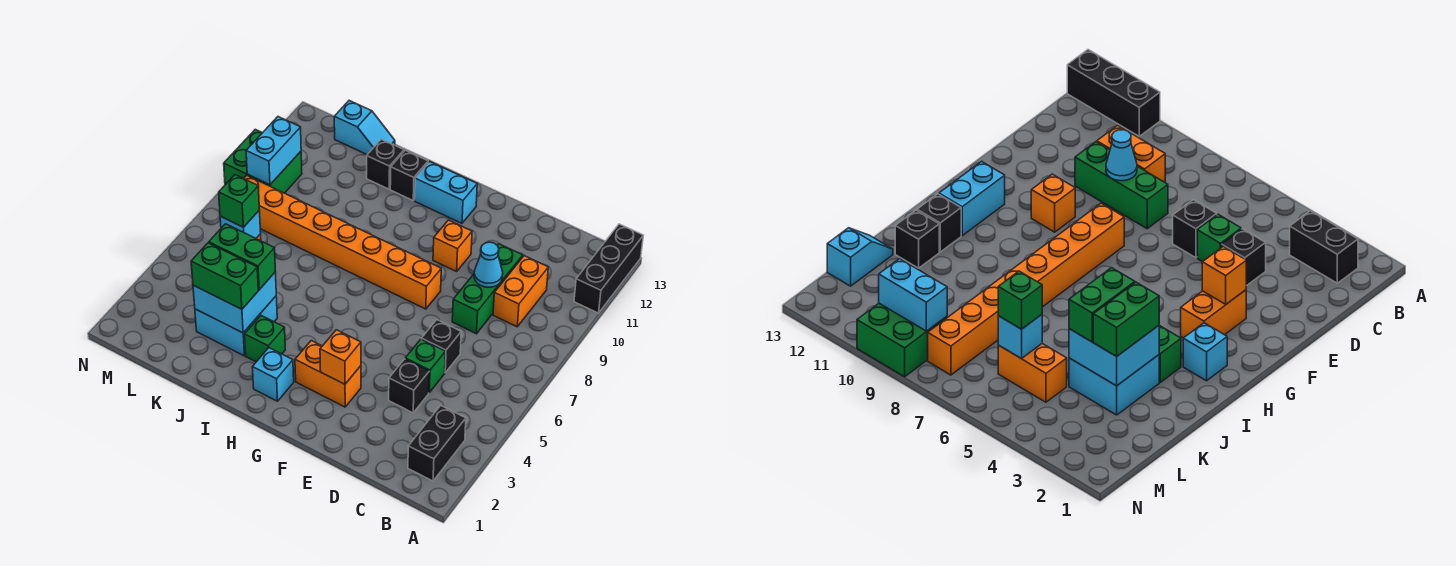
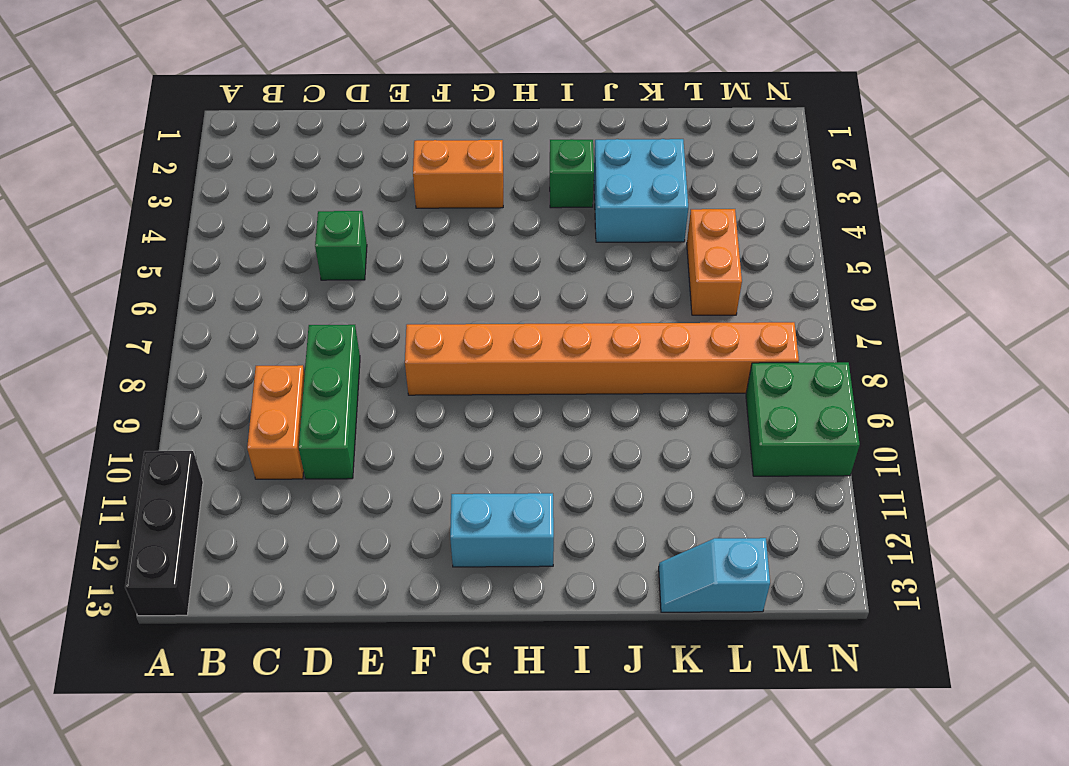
none -> black 1x2 brick [408,405,466,481]
none -> black 1x1 brick [389,359,429,413]
none -> black 1x1 brick [421,320,461,373]

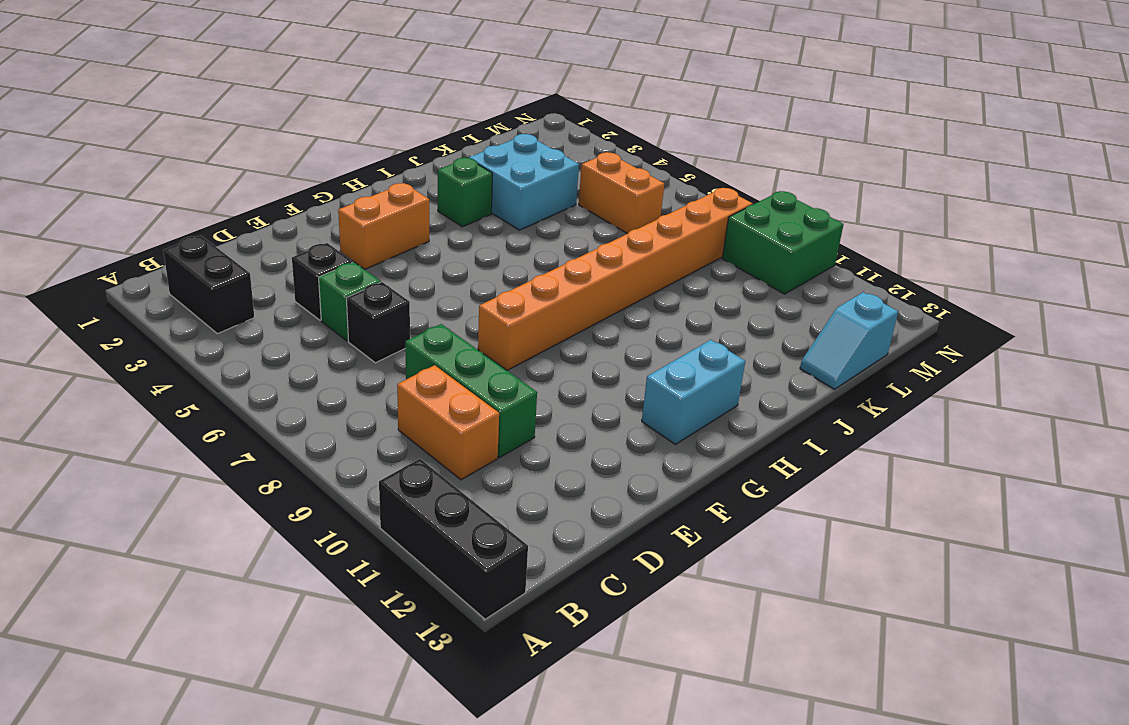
none -> orange 1x1 brick [433,220,472,272]
none -> cyan 1x1 brick [252,348,294,401]
none -> black 1x1 brick [390,150,428,200]

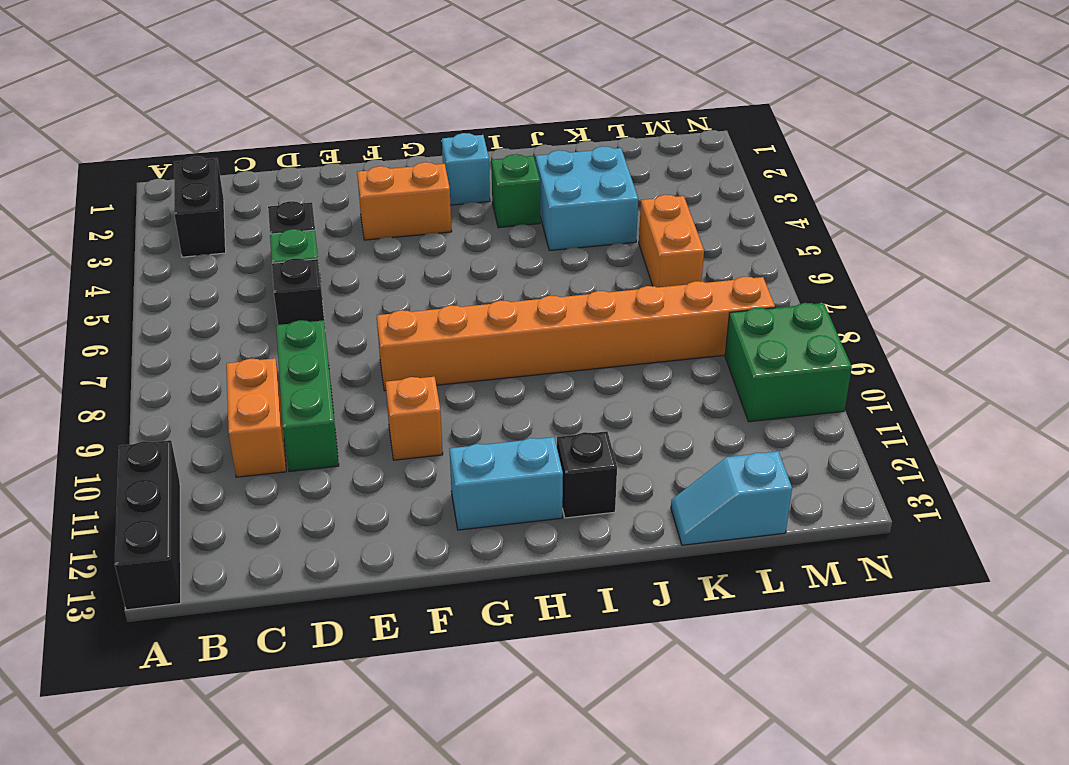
none -> black 1x1 brick [367,139,404,189]
none -> cyan 1x1 cone [474,242,503,287]
none -> orange 1x1 brick [320,330,361,384]

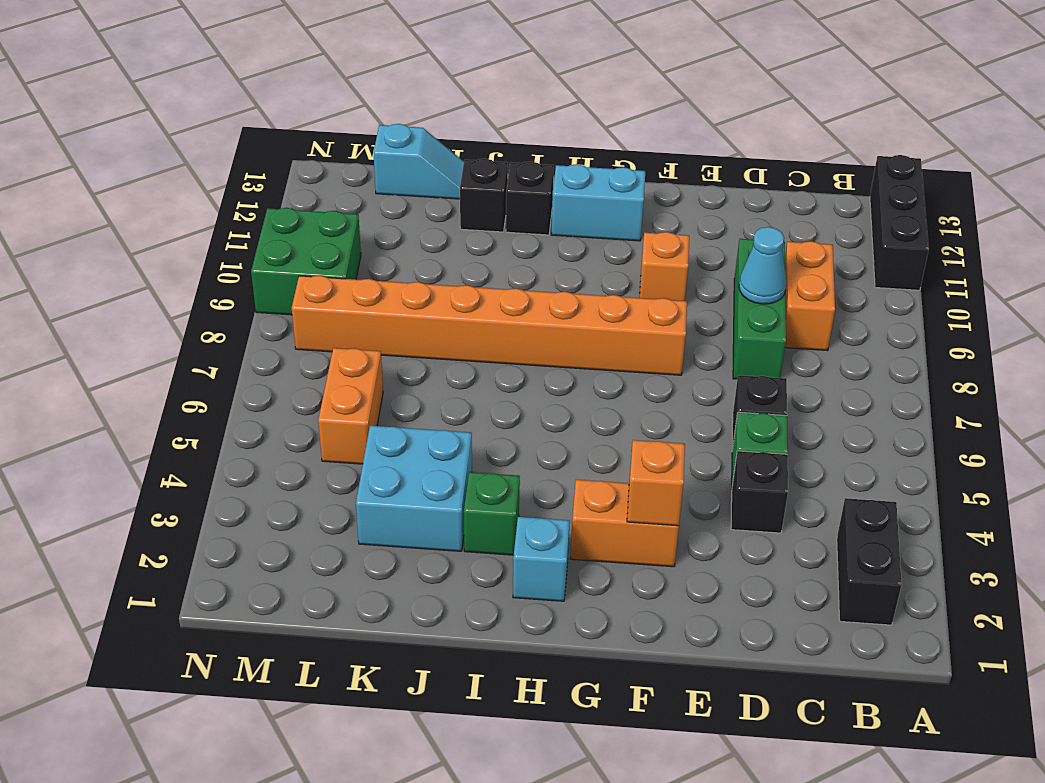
none -> cyan 2x2 brick [193,272,276,333]
none -> cyan 1x1 brick [220,210,261,238]
none -> cyan 1x2 brick [246,117,301,185]

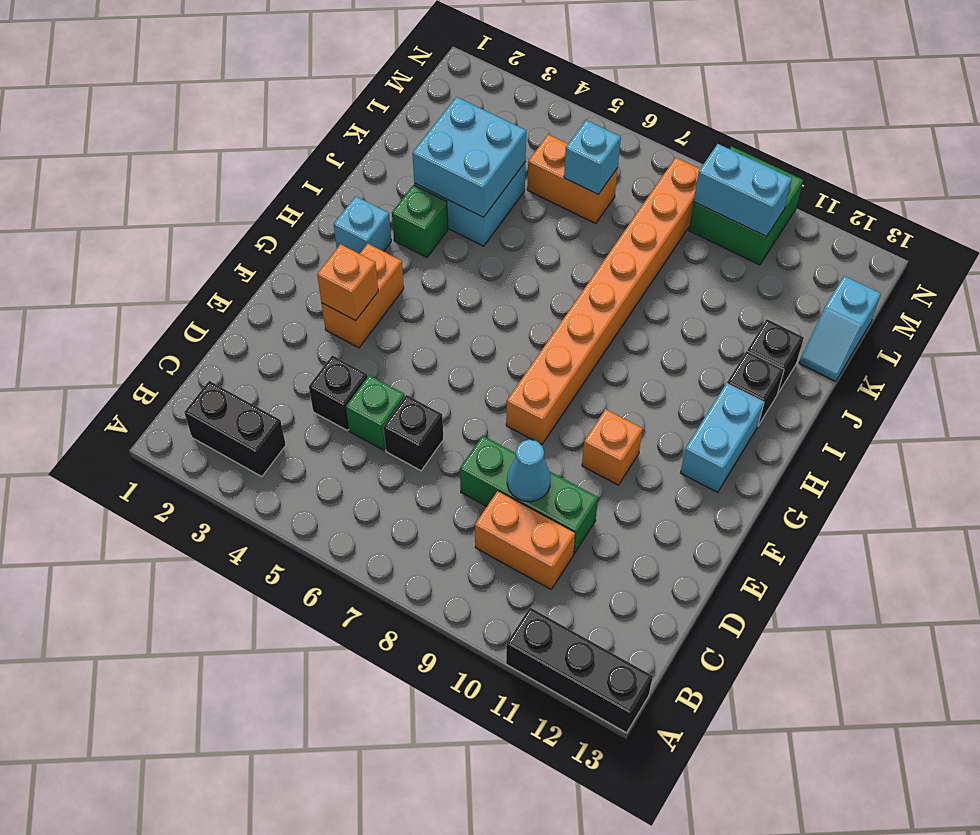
none -> green 1x2 brick [191,243,258,309]
none -> green 1x2 brick [209,224,275,290]
none -> green 1x1 brick [219,175,259,227]

